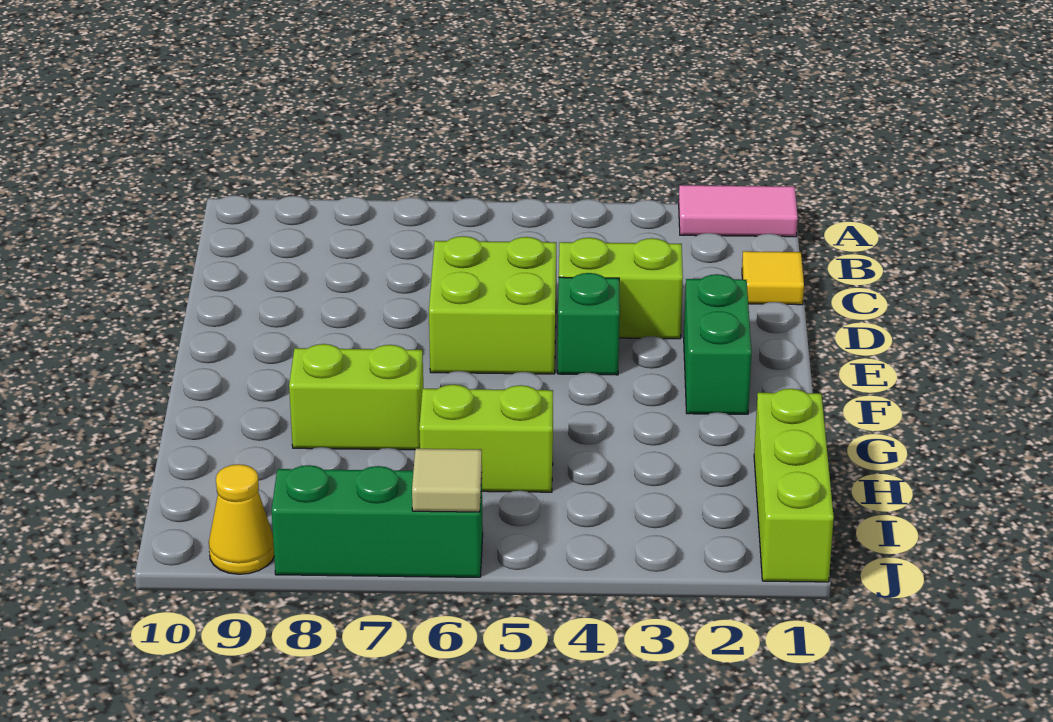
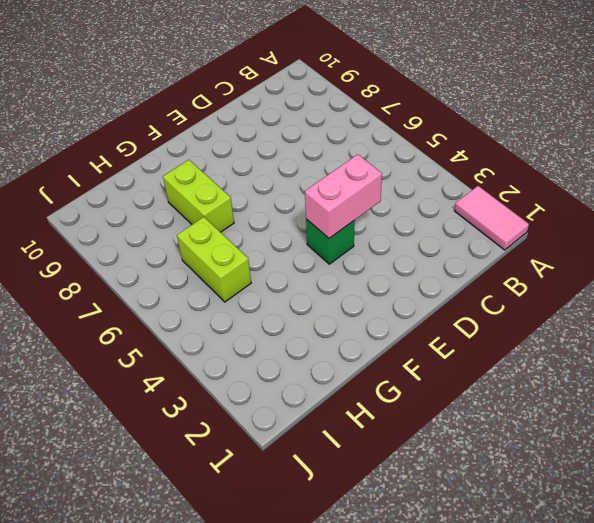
pink 1x2 brick [305,154,382,238] -> none
none -> yellow 1x1 tile [742,251,804,305]
none -> lime 1x2 brick [559,238,683,339]
none -> lime 2x2 brick [429,236,556,374]

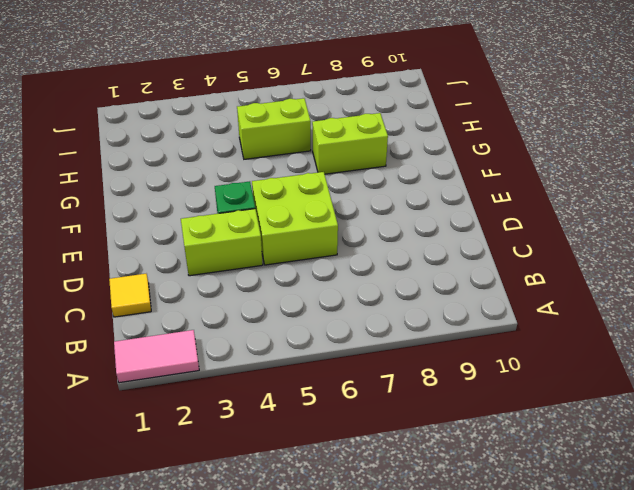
none -> green 1x2 brick [684,274,752,414]
none -> lime 1x3 brick [754,389,834,582]
none -> green 1x3 brick [271,465,483,577]

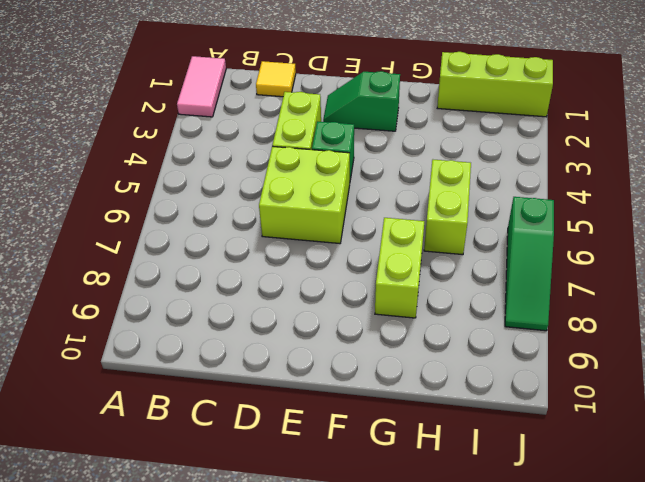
green 1x2 slope [323,71,400,131] -> green 1x2 brick [684,274,752,414]
green 1x3 slope [505,197,554,331] -> green 1x3 brick [271,465,483,577]
none -> yellow 1x1 cone [209,464,274,574]
none -> tan 1x1 tile [412,449,482,512]

